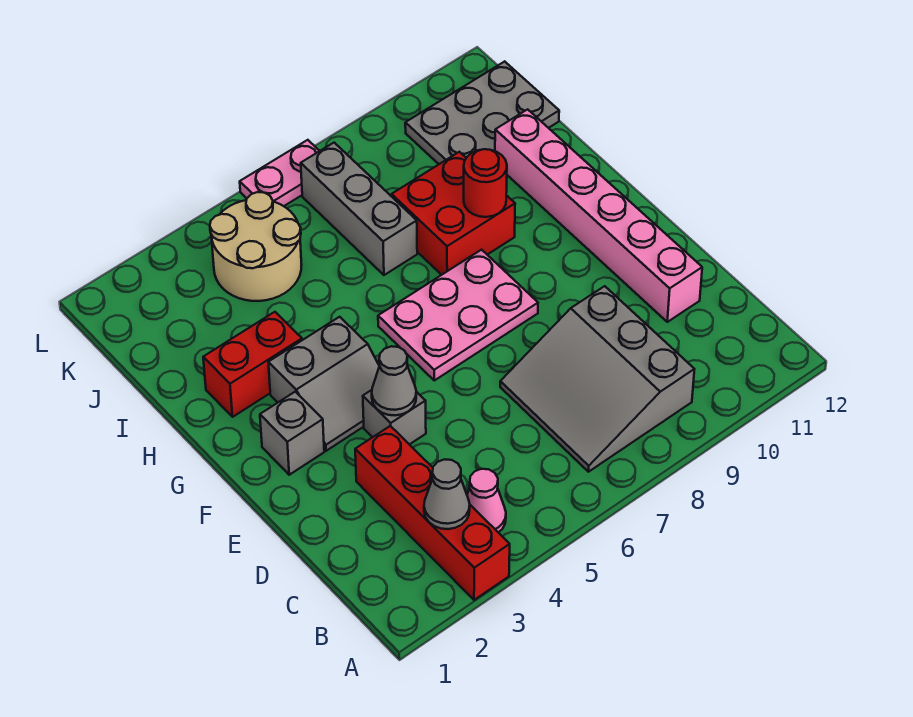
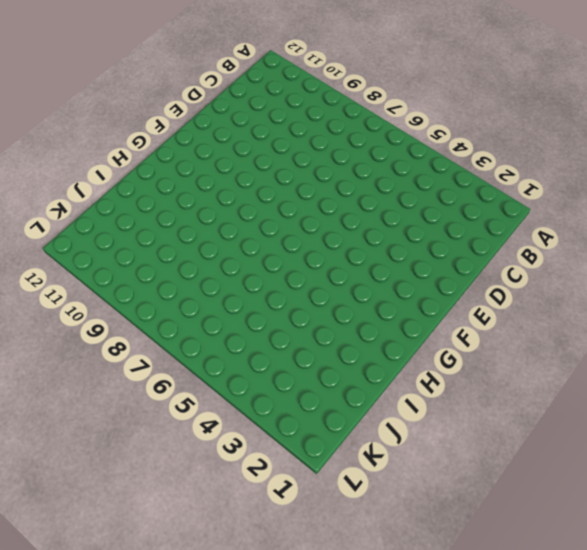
none -> red 1x4 brick [355,426,510,600]
none -> pink 1x1 cone [467,469,506,533]
none -> grey 3x3 slope [500,286,694,472]

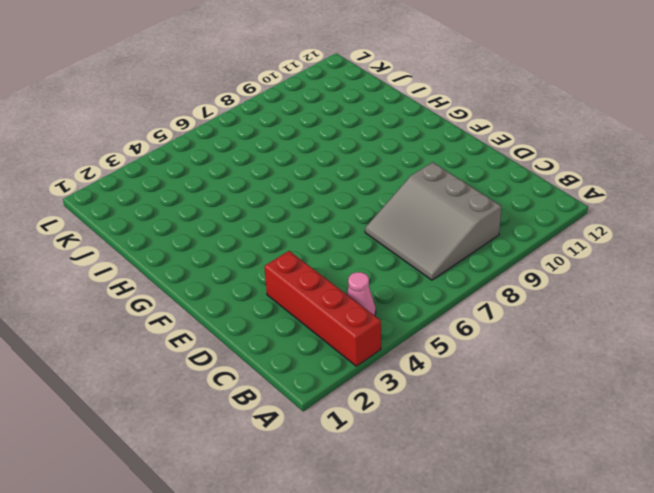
none -> pink 1x6 brick [495,109,702,322]
none -> grey 1x1 brick [363,390,426,445]
none -> grey 1x1 brick [260,392,324,475]

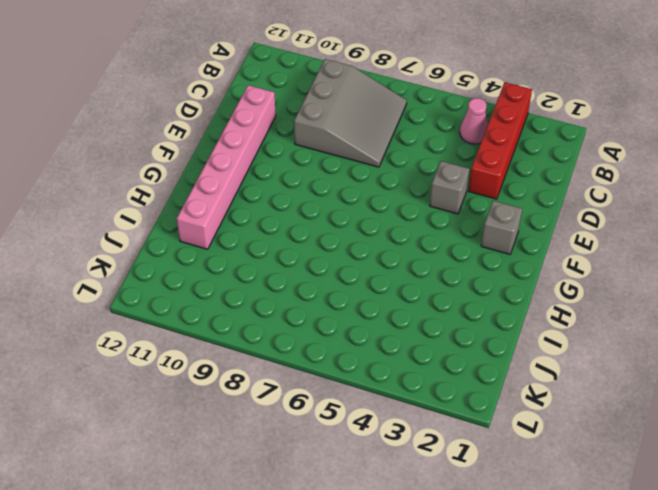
none -> grey 2x2 slope [268,317,379,451]
none -> pink 2x3 plate [378,250,538,380]
none -> red 1x2 brick [203,312,302,417]

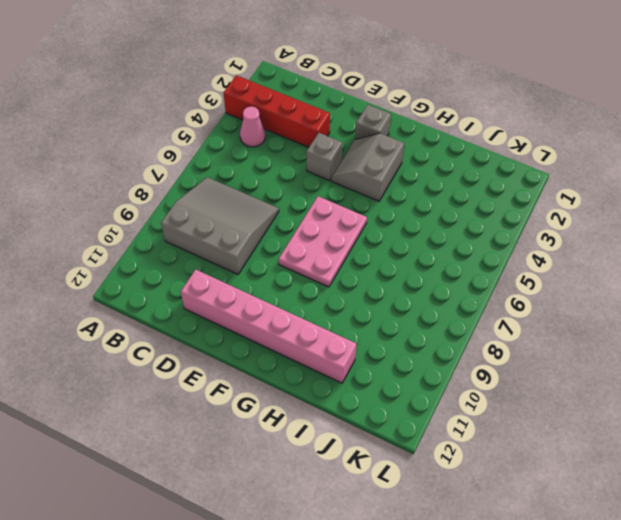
none -> red 1x2 brick [203,312,302,417]
none -> red 2x2 brick [392,152,515,275]
none -> grey 1x3 brick [301,143,417,275]

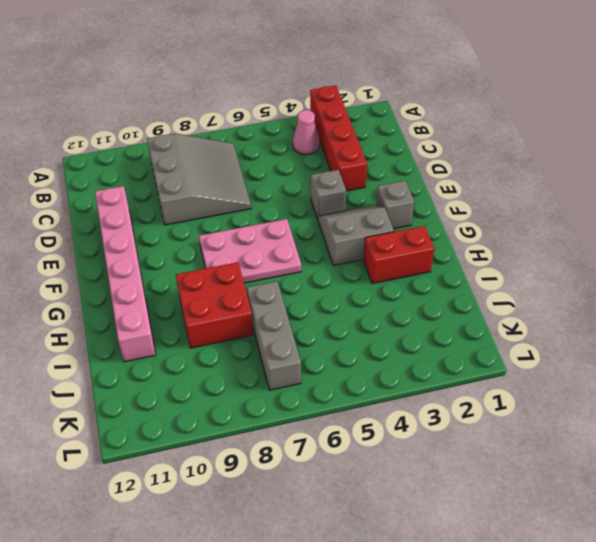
none -> tan 2x2 round brick [210,192,302,301]
none -> grey 2x3 plate [405,61,559,164]
none -> pink 1x2 plate [240,140,319,206]

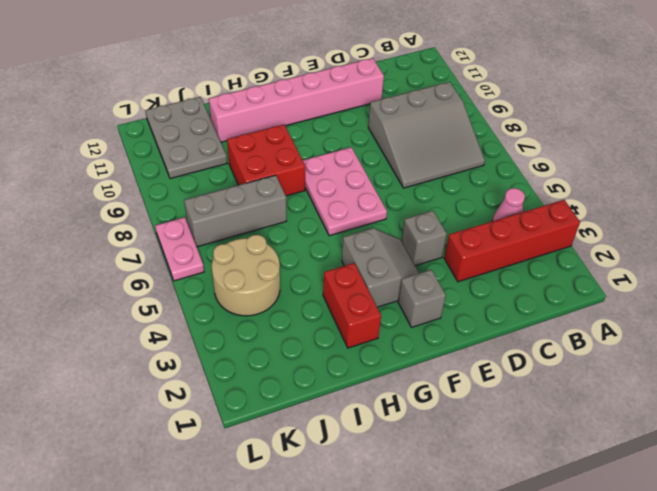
none -> grey 1x1 cone [424,459,470,529]
none -> grey 1x1 cone [372,346,416,415]
none -> red 1x1 round brick [464,149,507,217]

